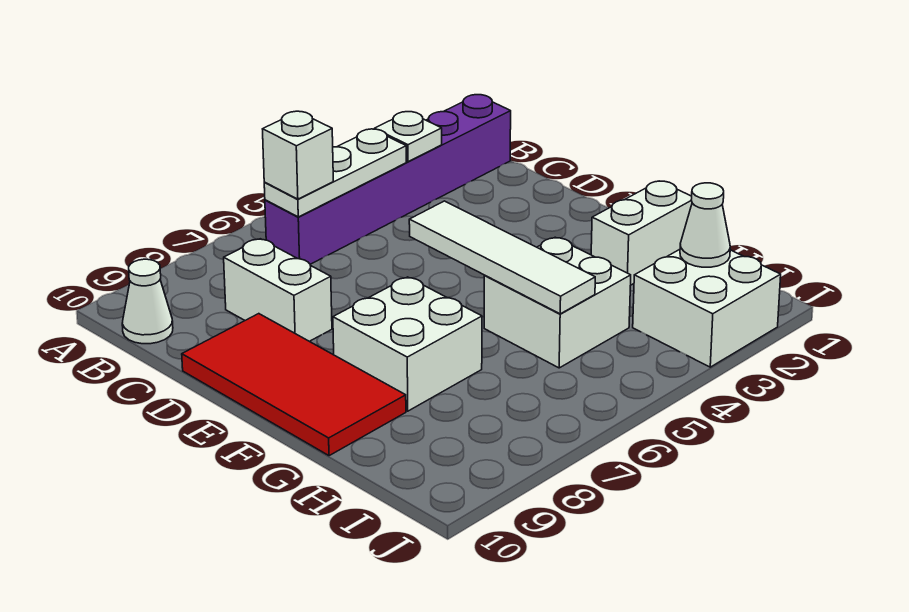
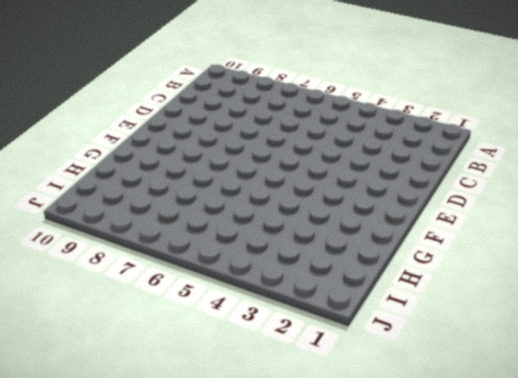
none -> purple 1x6 brick [265,95,511,264]
none -> white 1x1 cone [122,259,173,344]
none -> white 1x2 brick [224,239,332,341]

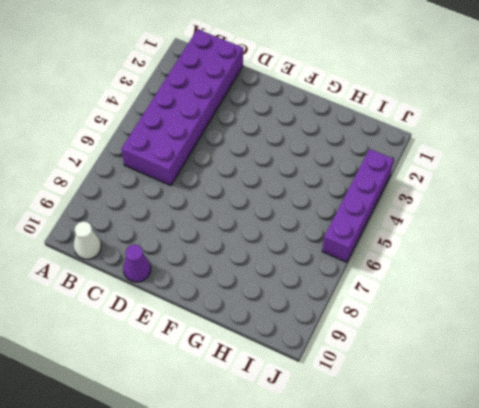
purple 2x6 brick [121,29,243,186] -> purple 1x6 brick [265,95,511,264]
purple 1x1 cone [123,244,151,282] -> red 2x4 tile [182,314,406,456]
purple 1x4 brick [322,149,394,262] -> white 2x2 brick [633,249,781,367]
none -> white 1x2 brick [224,239,332,341]
none -> white 2x2 brick [333,277,482,411]
none -> white 1x2 brick [591,181,692,285]

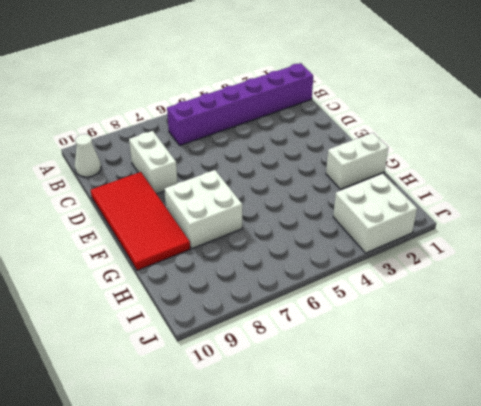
none -> white 2x2 brick [484,237,631,368]
none -> white 1x1 plate [374,112,442,162]
none -> white 1x3 plate [264,129,406,217]

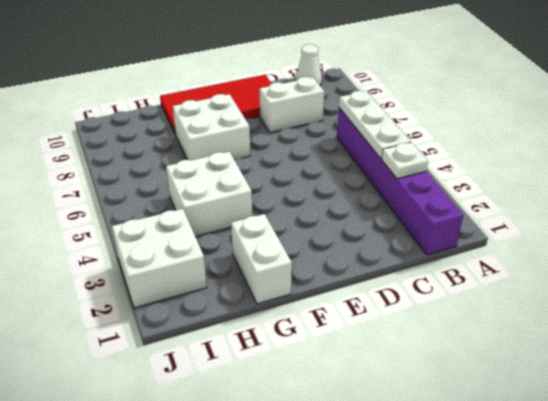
none -> white 1x4 tile [409,201,595,314]
none -> white 1x1 cone [680,183,730,267]
none -> white 1x1 brick [263,111,333,199]

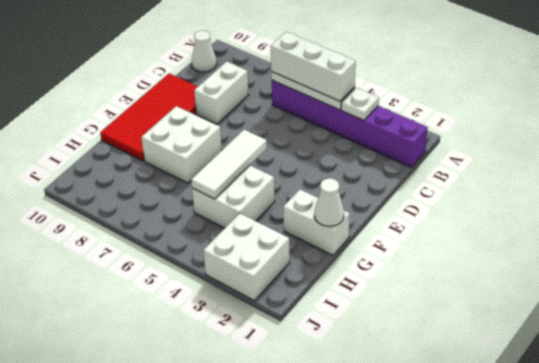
white 1x3 brick [271,32,356,101] -> white 1x1 brick [263,111,333,199]
white 1x3 tile [191,130,267,199] -> white 1x4 tile [409,201,595,314]
white 1x1 cone [315,178,344,226] -> white 1x1 cone moved to [680,183,730,267]

